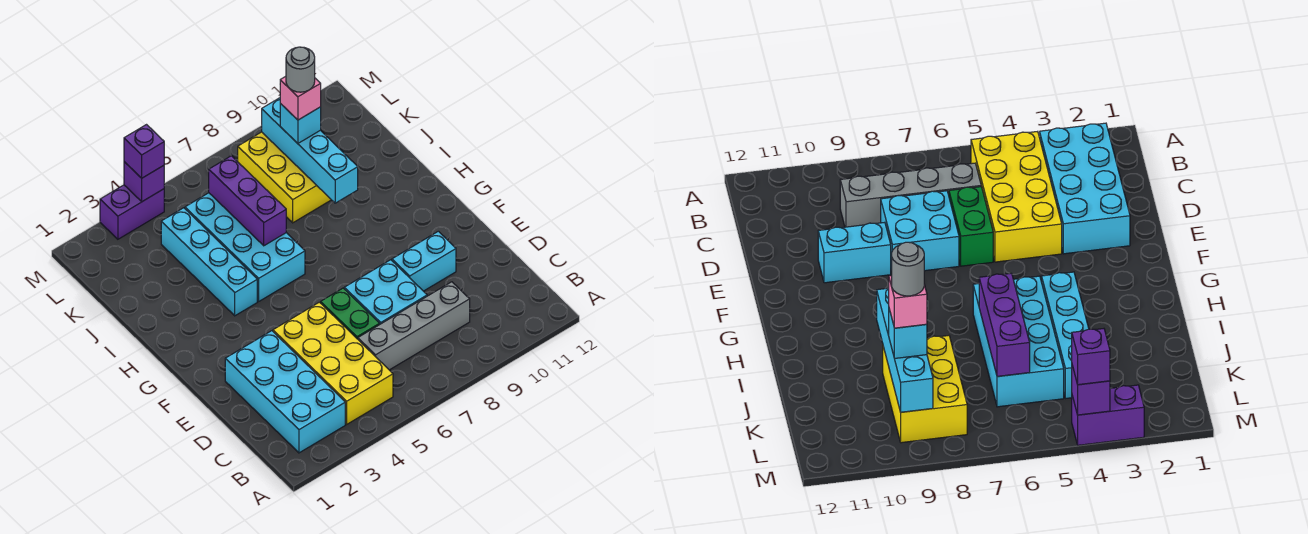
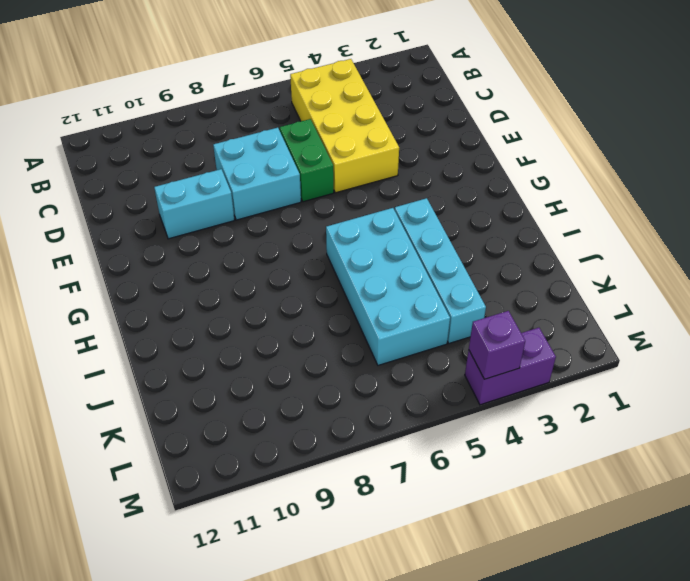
none -> cyan 2x4 brick [225,331,345,453]
none -> grey 1x4 brick [358,282,470,370]
none -> yellow 2x3 brick [238,132,331,223]

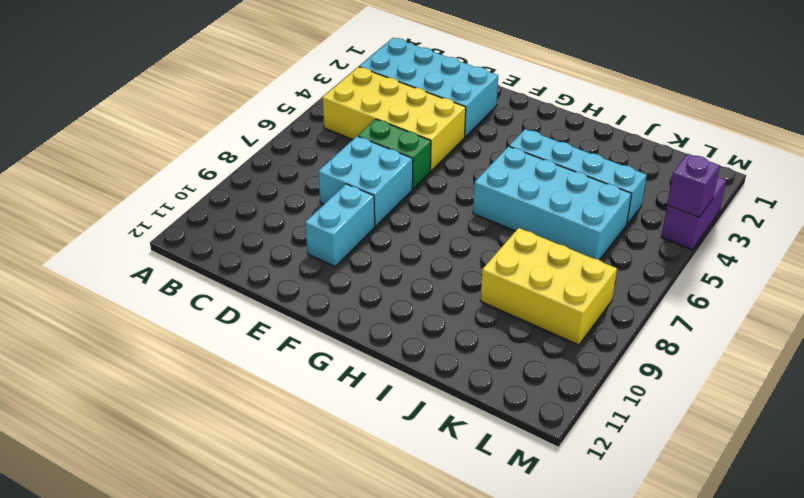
none -> grey 1x4 brick [358,282,470,370]
none -> purple 1x3 brick [209,156,286,246]
none -> cyan 1x4 brick [262,98,358,203]

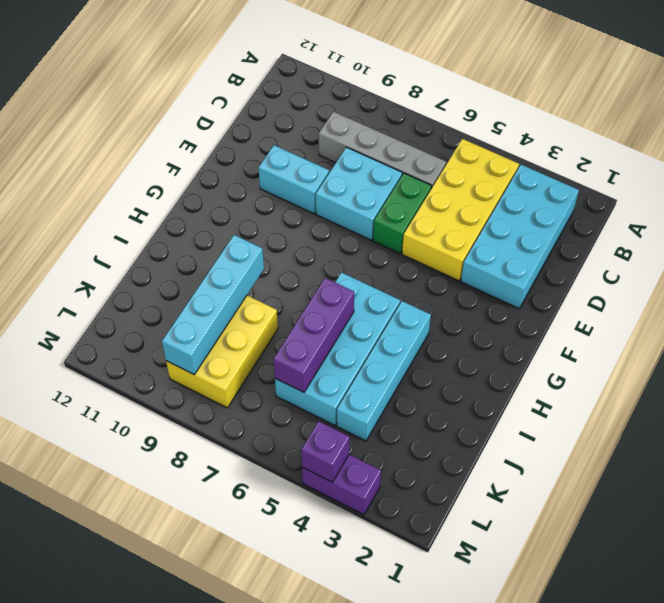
none -> cyan 1x1 brick [280,103,321,143]
none -> purple 1x1 brick [124,125,164,178]
none -> pink 1x1 brick [280,76,321,120]

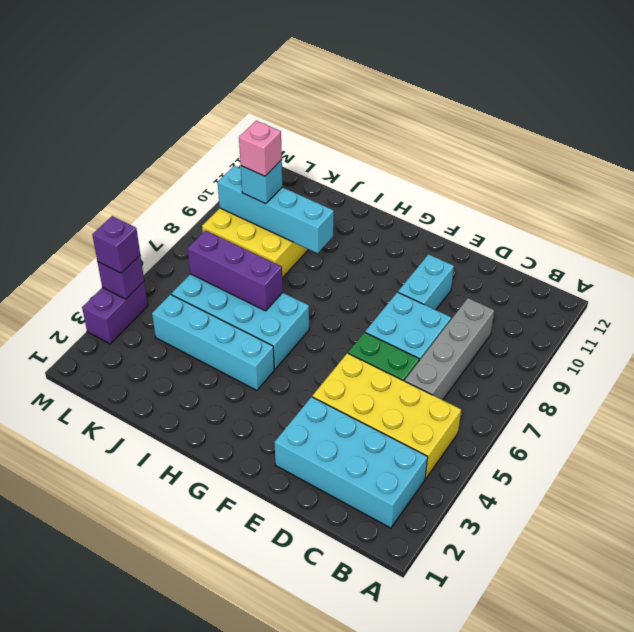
none -> grey 1x1 round brick [286,47,315,92]

